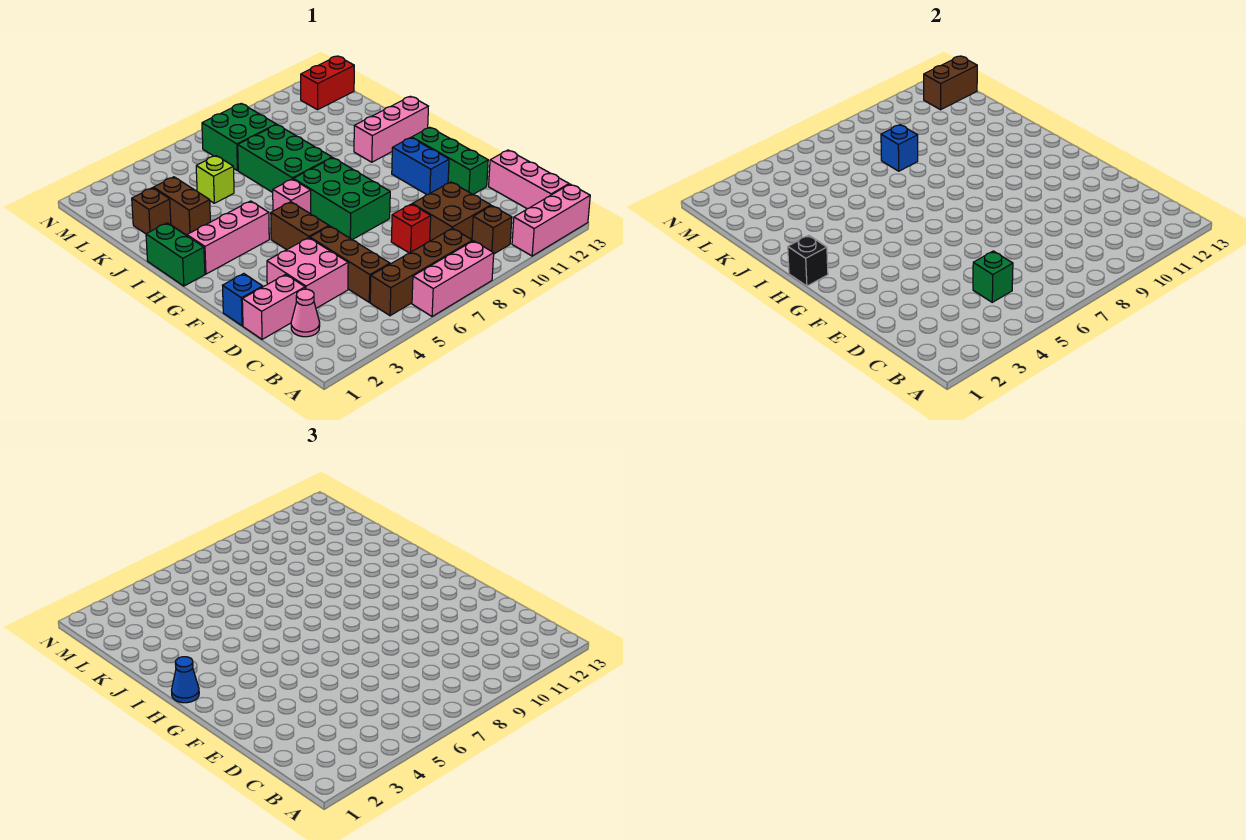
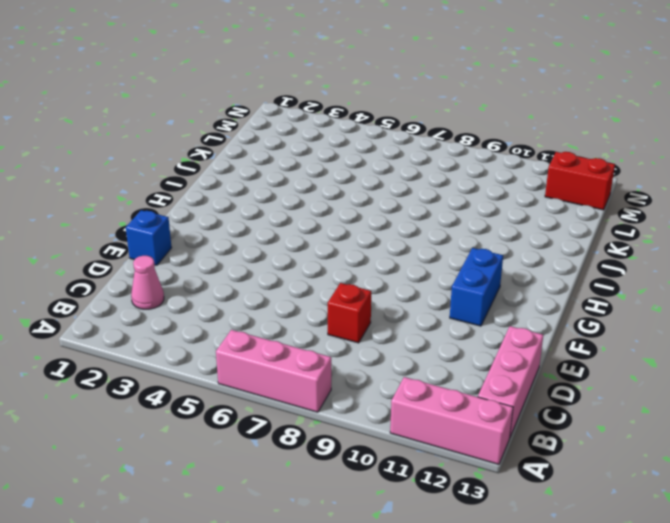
none -> brown 1x4 brick [370,228,472,316]
none -> brown 1x1 brick [472,206,512,254]
none -> brown 1x3 brick [310,226,390,302]
none -> brown 2x2 brick [412,182,491,241]

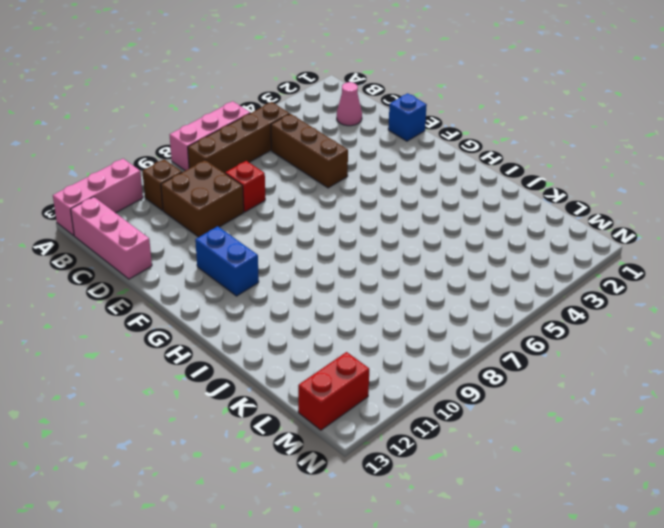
none -> pink 1x2 brick [242,274,305,339]
none -> pink 2x2 brick [267,238,348,308]
none -> green 1x3 brick [412,127,488,194]
none -> brown 1x2 brick [271,202,329,250]

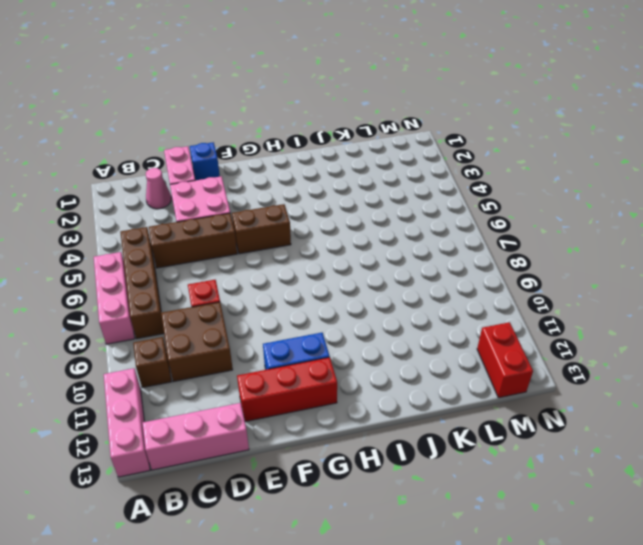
red 1x3 brick [237,357,337,422] -> green 1x3 brick [412,127,488,194]
none -> green 2x3 brick [293,158,390,240]
none -> green 1x2 brick [146,223,205,286]
none -> pink 1x3 brick [187,201,269,274]
none -> pink 1x1 brick [273,179,311,214]

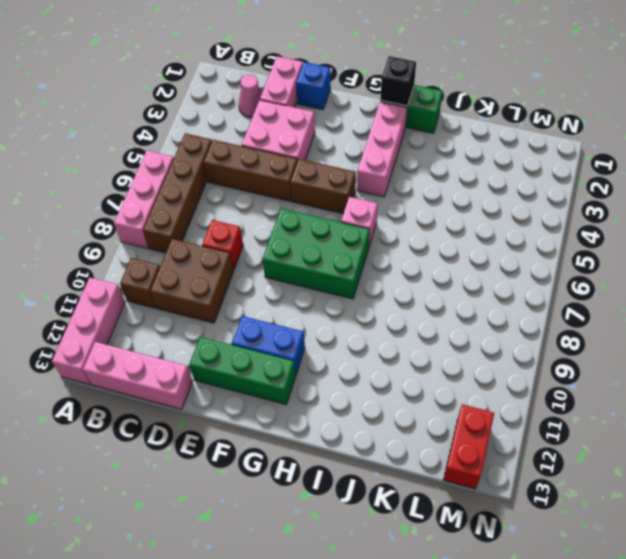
none -> green 2x3 brick [238,125,332,193]
none -> pink 1x3 brick [354,96,428,162]
none -> brown 1x2 brick [154,177,210,235]
none -> brown 1x1 brick [132,188,171,234]

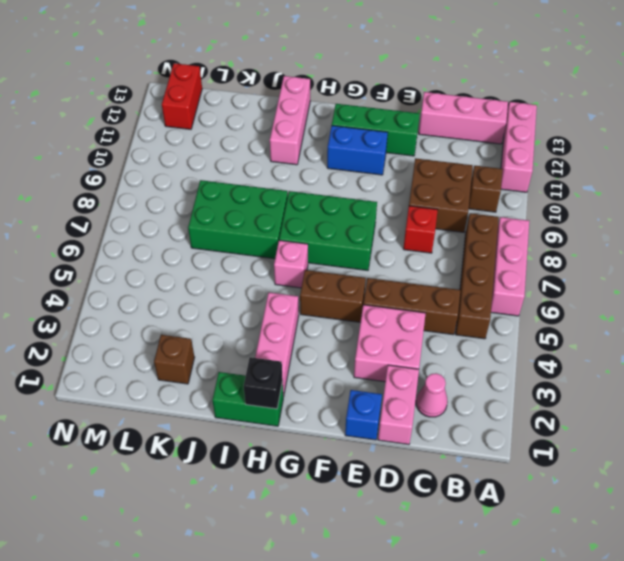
none -> brown 1x2 brick [154,177,210,235]
none -> lime 1x1 brick [196,156,234,203]
none -> green 2x2 brick [202,103,276,171]
none -> green 1x1 brick [973,251,1013,302]

